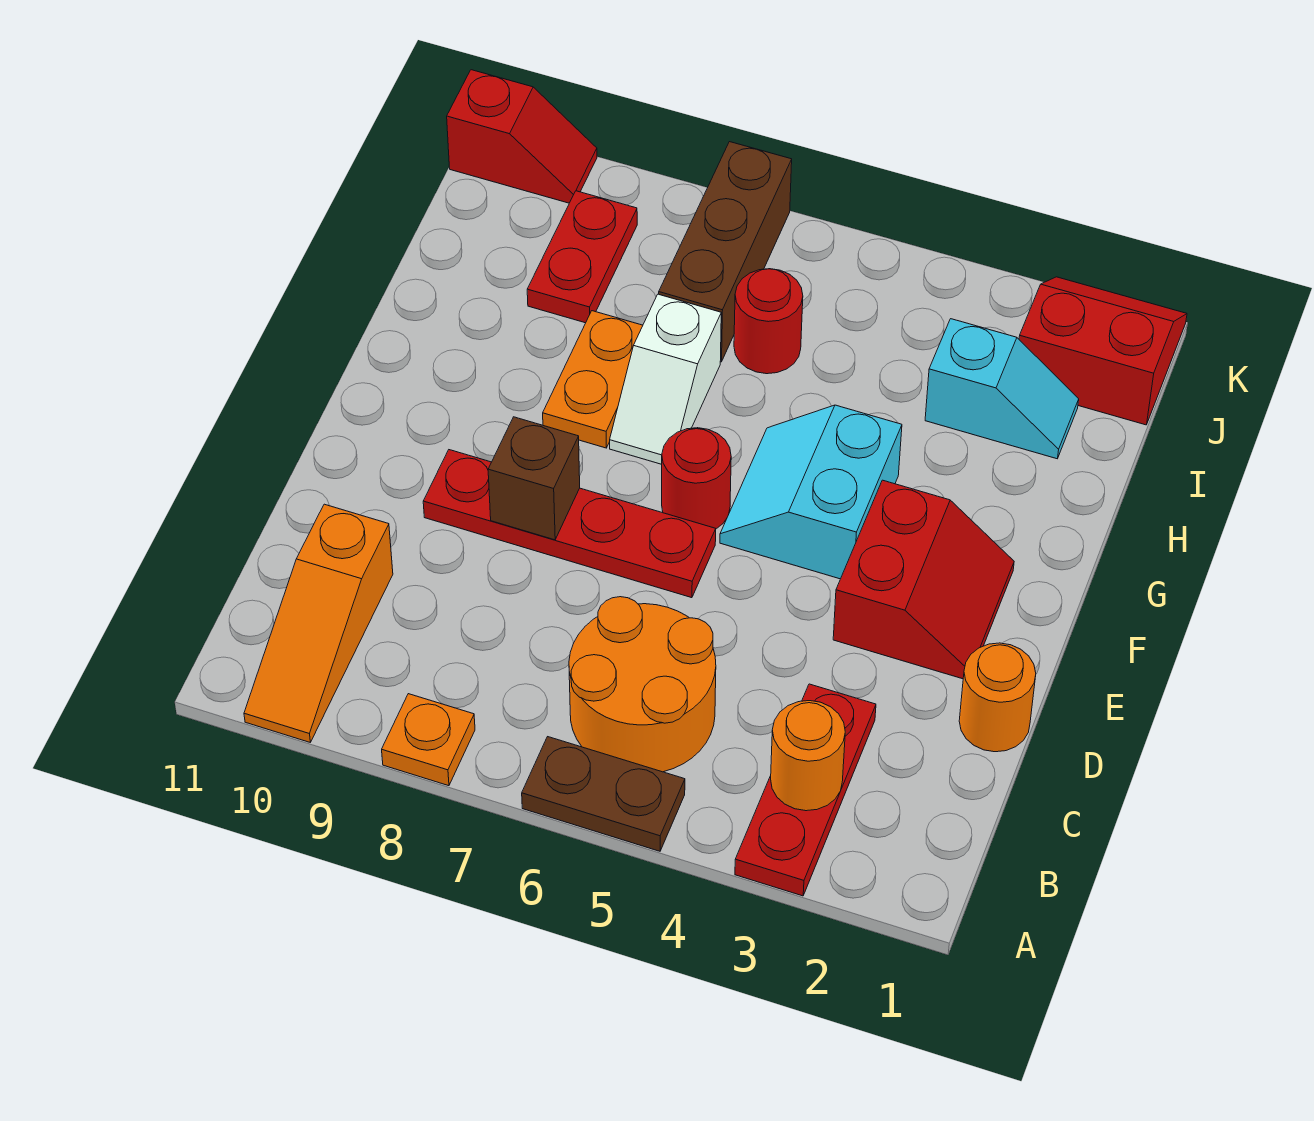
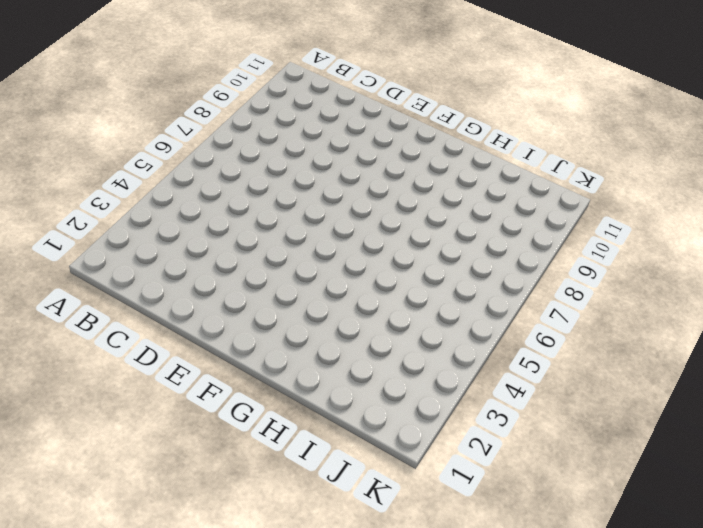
none -> red 1x3 plate [735,684,876,896]
none -> brown 1x2 plate [522,737,685,851]
none -> orange 1x1 plate [382,694,475,786]

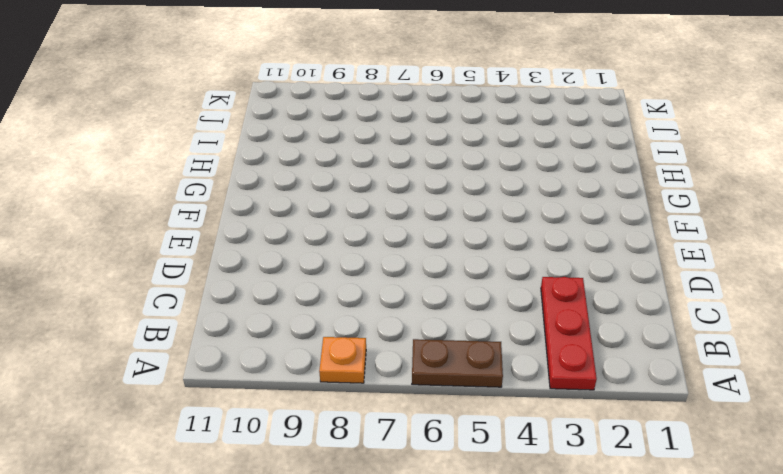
none -> orange 1x3 slope [244,504,393,742]
none -> orange 2x2 round brick [569,597,716,772]
none -> orange 1x1 round brick [959,643,1036,752]

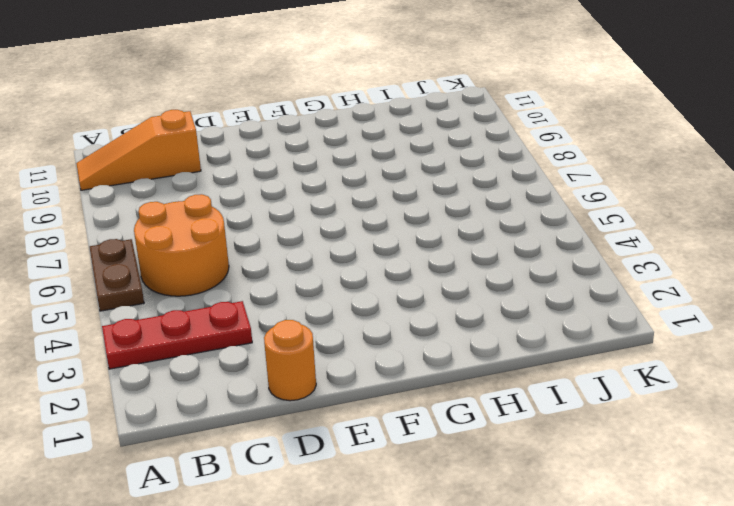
none -> orange 1x1 plate [382,694,475,786]
none -> red 2x2 slope [833,480,1014,679]
none -> red 1x4 plate [423,450,716,598]

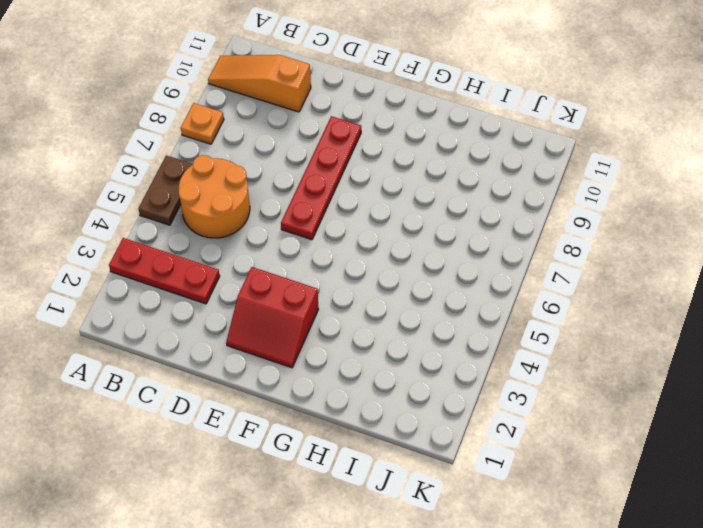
none -> orange 1x1 round brick [959,643,1036,752]
none -> cyan 2x2 slope [720,405,902,579]
none -> red 1x1 round brick [662,428,731,529]

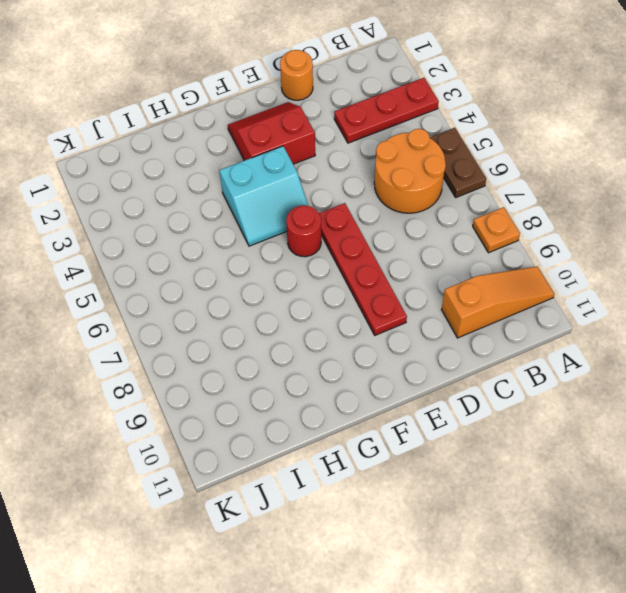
none -> white 1x2 slope [610,294,721,464]
none -> orange 1x2 plate [543,311,643,448]
none -> cyan 1x2 slope [925,319,1079,459]

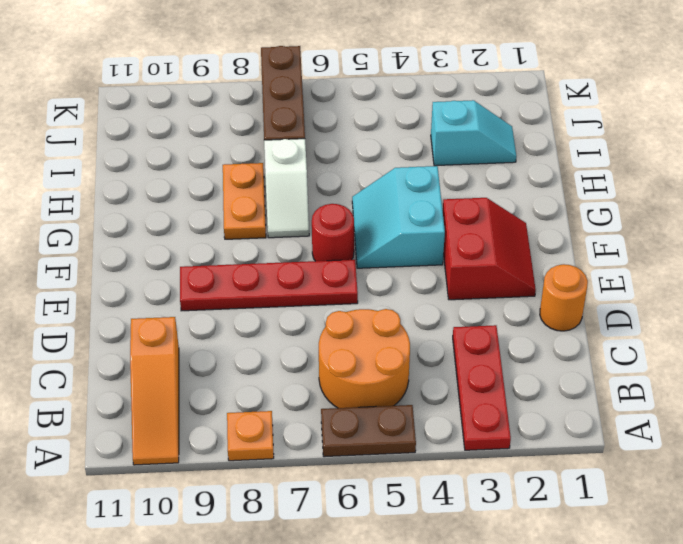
none -> red 1x1 round brick [734,269,803,374]
none -> red 1x2 plate [527,191,637,323]
none -> red 2x2 slope [1019,277,1187,425]

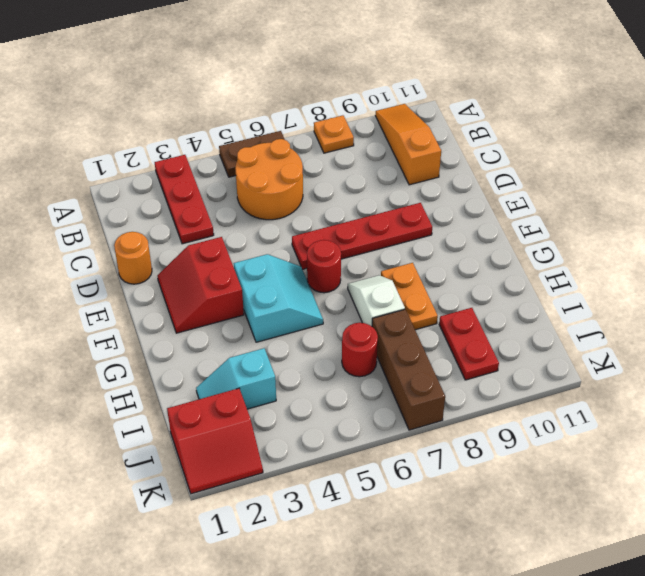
none -> red 1x2 slope [447,70,597,203]
none -> orange 1x1 round brick [771,701,845,811]
none -> brown 1x1 brick [488,417,580,540]

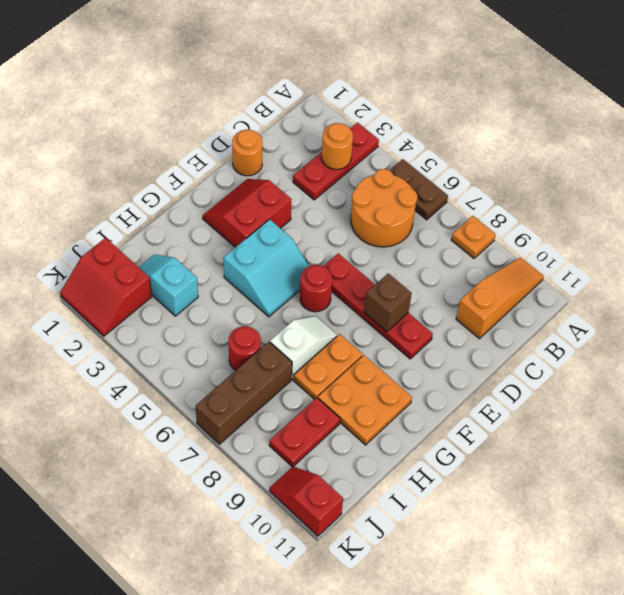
orange 2x2 plate [318,355,412,445] -> none

